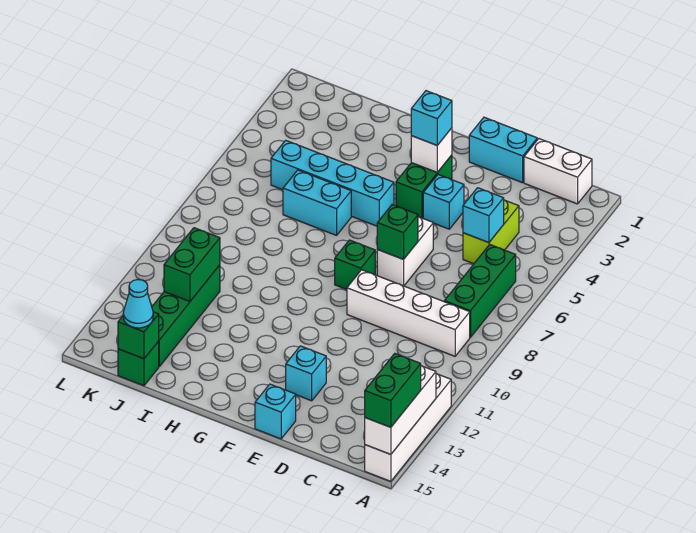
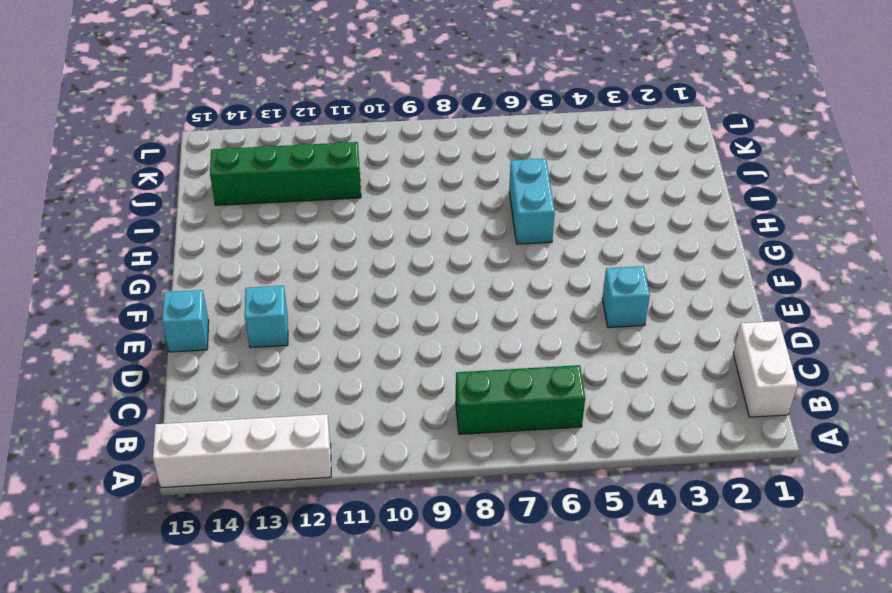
none -> white 1x4 brick [347,270,470,356]
none -> lime 1x2 brick [463,200,519,264]
none -> cyan 1x2 brick [469,117,537,183]

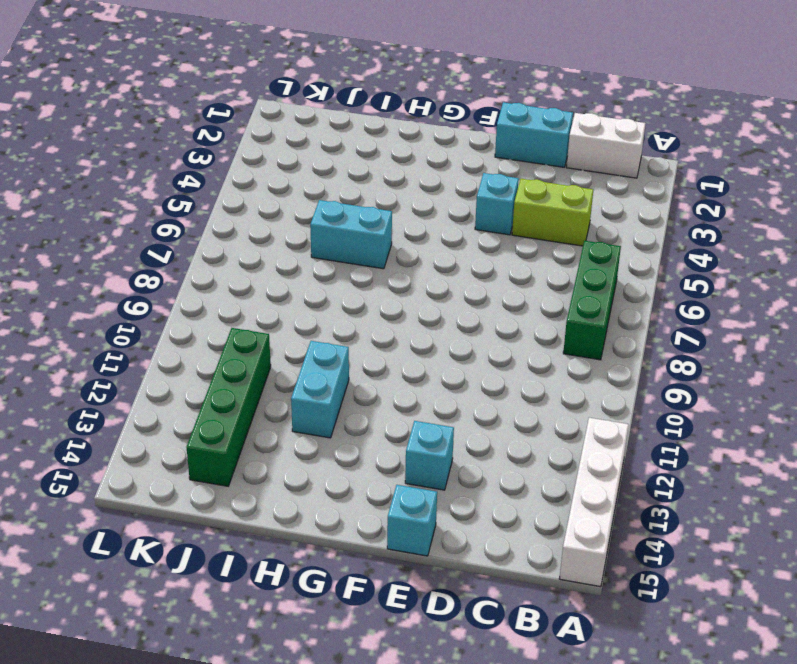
lime 1x2 brick [512,179,593,246] -> lime 1x2 brick turned to [463,200,519,264]
cyan 1x2 brick [291,341,349,438] -> none
none -> white 1x4 brick [347,270,470,356]
none -> white 1x2 brick [377,217,433,286]
none -> green 1x2 brick [396,155,452,218]

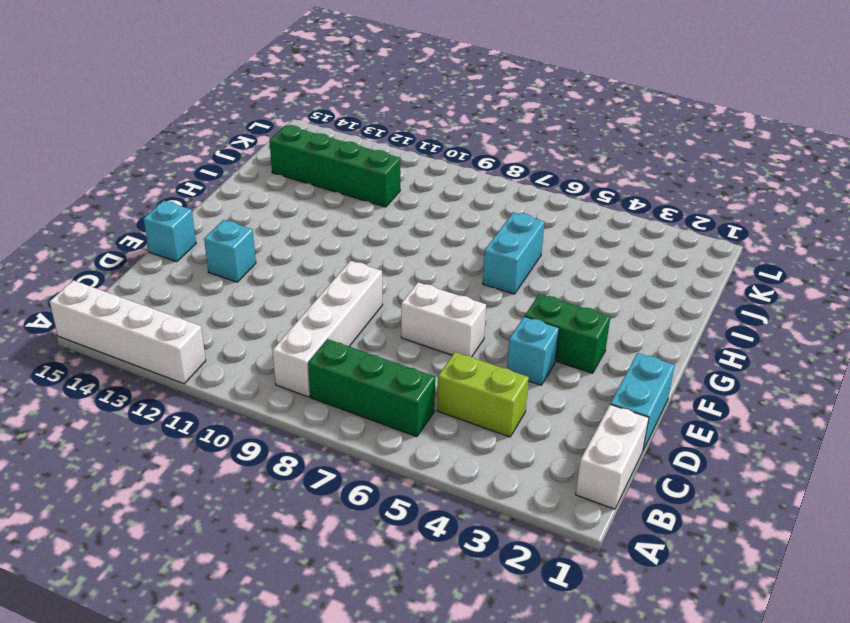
none -> green 1x1 brick [335,240,375,289]
none -> cyan 1x4 brick [271,140,394,226]
none -> green 1x1 brick [118,341,159,386]

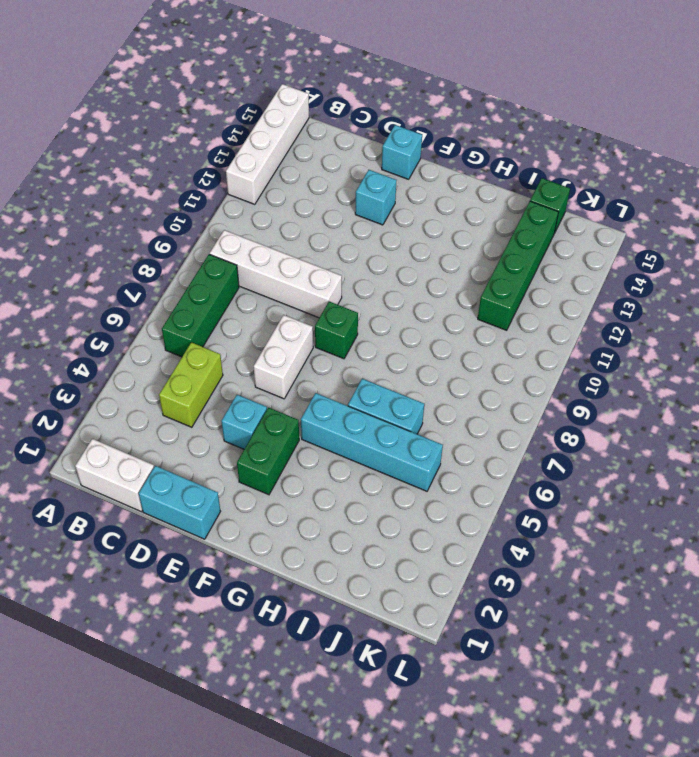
none -> white 1x3 brick [365,366,436,455]
none -> cyan 1x1 brick [463,188,504,243]
none -> green 1x1 brick [377,205,418,259]

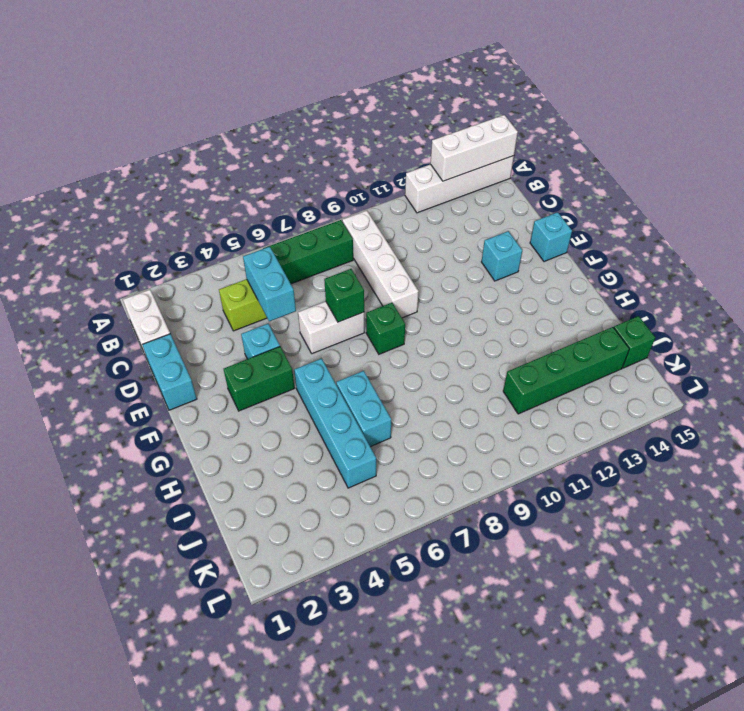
cyan 1x2 brick [243,247,296,321] -> cyan 1x1 brick [463,188,504,243]
none -> white 1x1 brick [411,128,452,172]
none -> green 1x2 brick [164,228,220,301]
none -> green 1x1 brick [118,312,159,359]

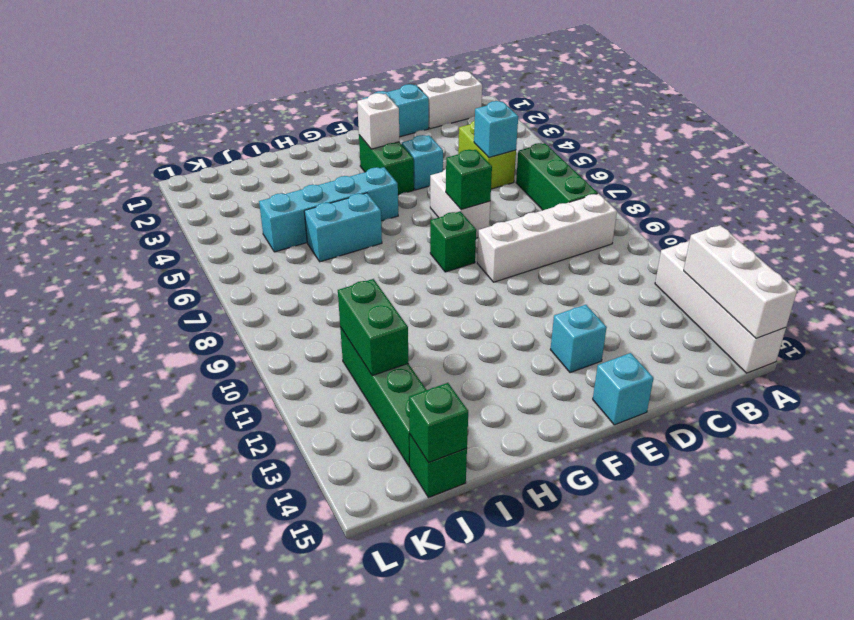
none -> green 1x2 brick [365,354,421,427]
none -> cyan 1x1 brick [411,91,452,145]
none -> cyan 1x1 cone [124,280,153,328]

